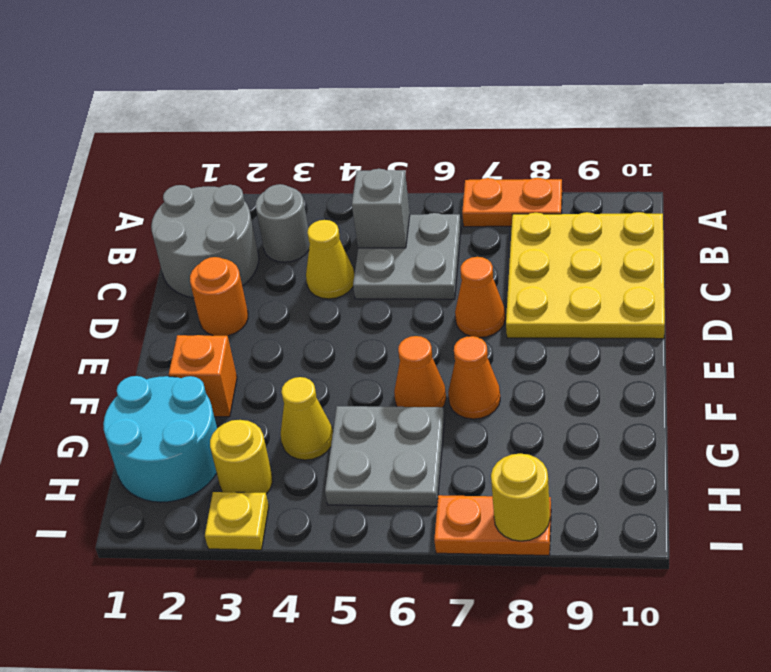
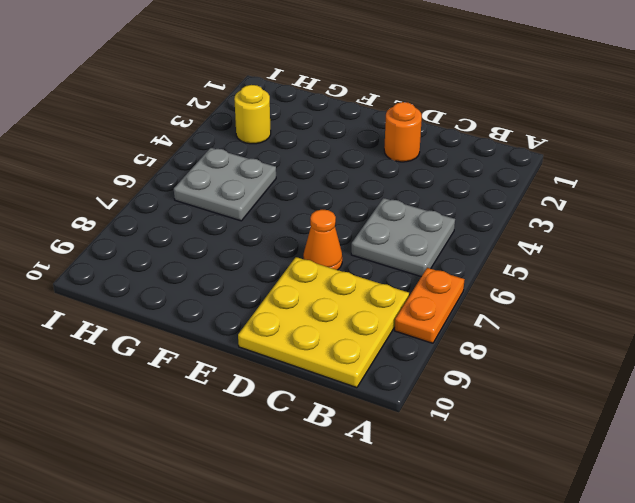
none -> grey 2x2 round brick [151,185,259,298]
none -> grey 1x1 round brick [256,184,310,262]
none -> yellow 1x1 cone [306,220,354,299]

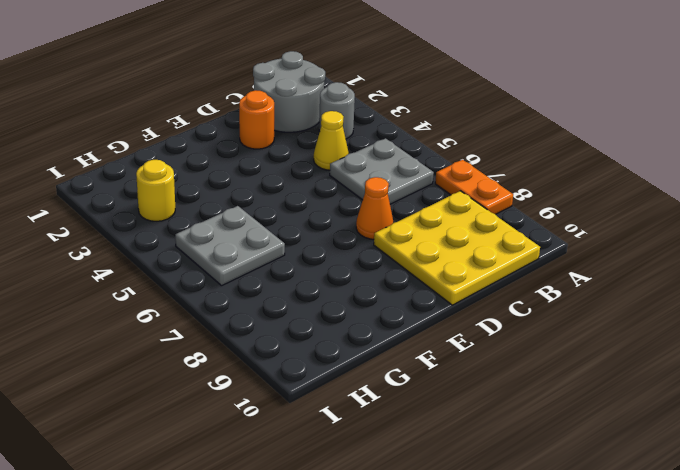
none -> orange 1x1 brick [169,335,237,417]
none -> orange 1x1 cone [394,336,446,407]
none -> orange 1x1 cone [448,336,500,419]

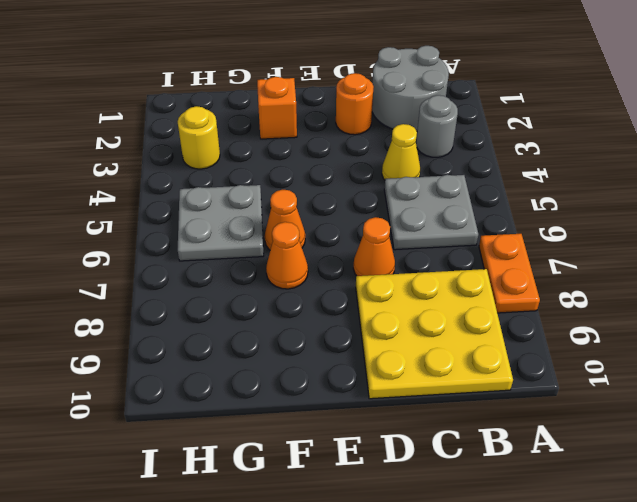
none -> cyan 2x2 round brick [103,376,217,502]
none -> yellow 1x1 cone [281,377,333,460]
none -> yellow 1x1 plate [205,492,269,550]

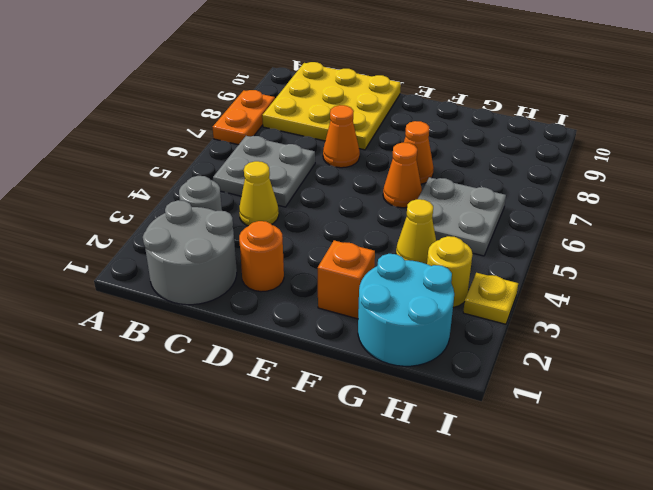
none -> orange 1x2 plate [434,495,551,555]
none -> grey 1x1 brick [352,169,410,248]
none -> yellow 1x1 round brick [491,454,550,541]

